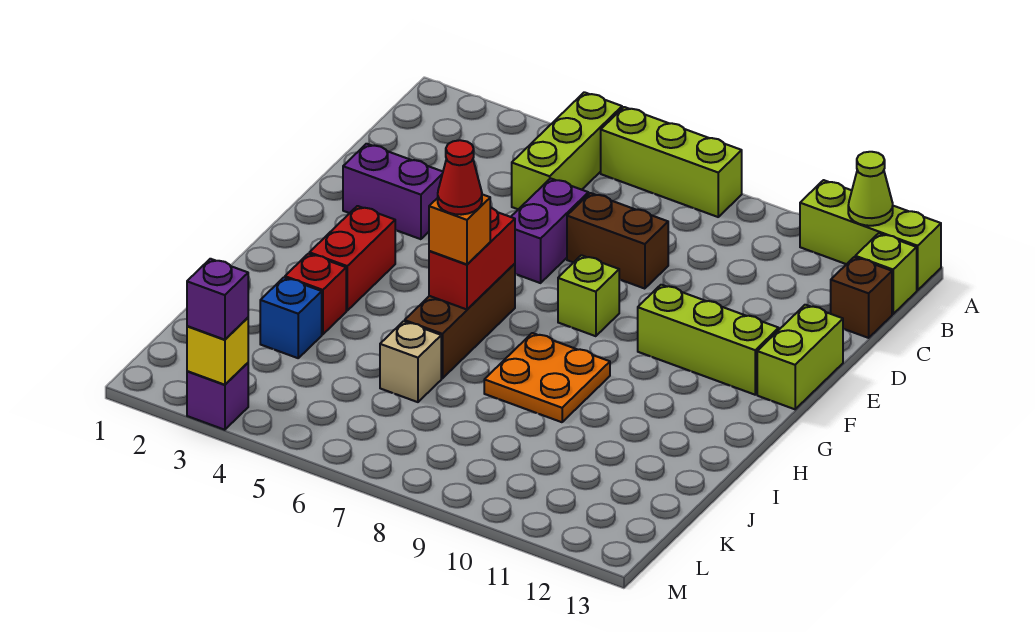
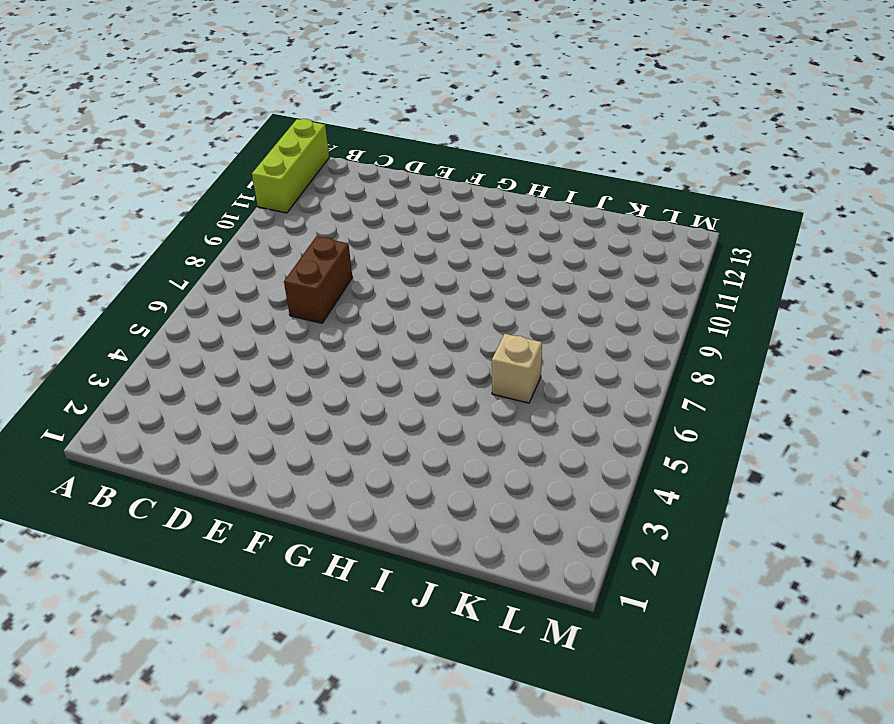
none -> lime 1x3 brick [512,92,622,209]
none -> lime 1x3 brick [601,107,742,217]
none -> lime 1x1 brick [855,233,917,314]

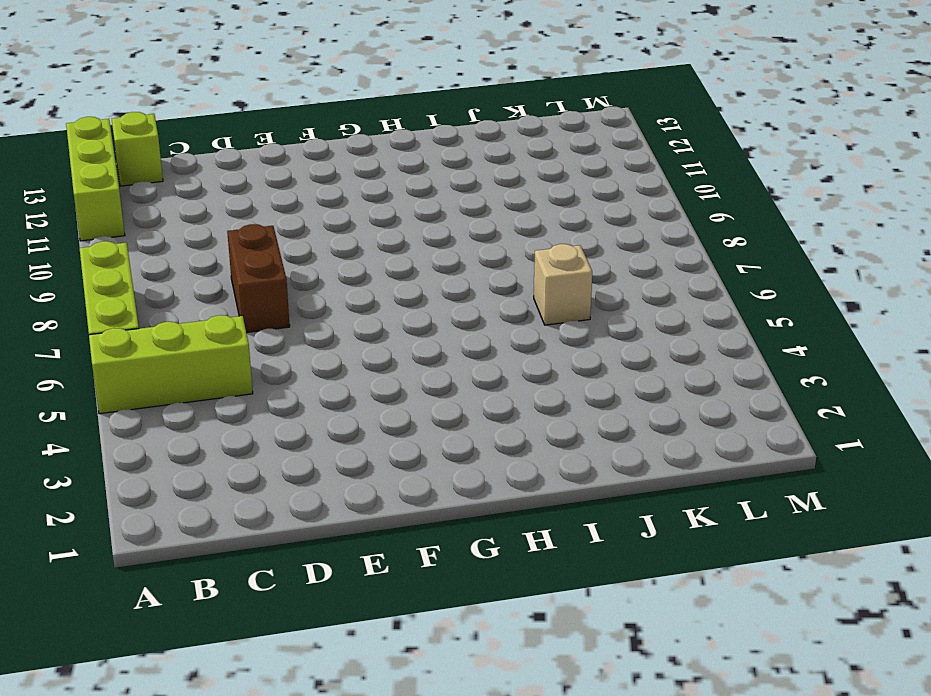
none -> brown 1x1 brick [831,257,892,338]
none -> purple 1x2 brick [511,178,588,283]
none -> purple 1x2 brick [343,144,443,239]

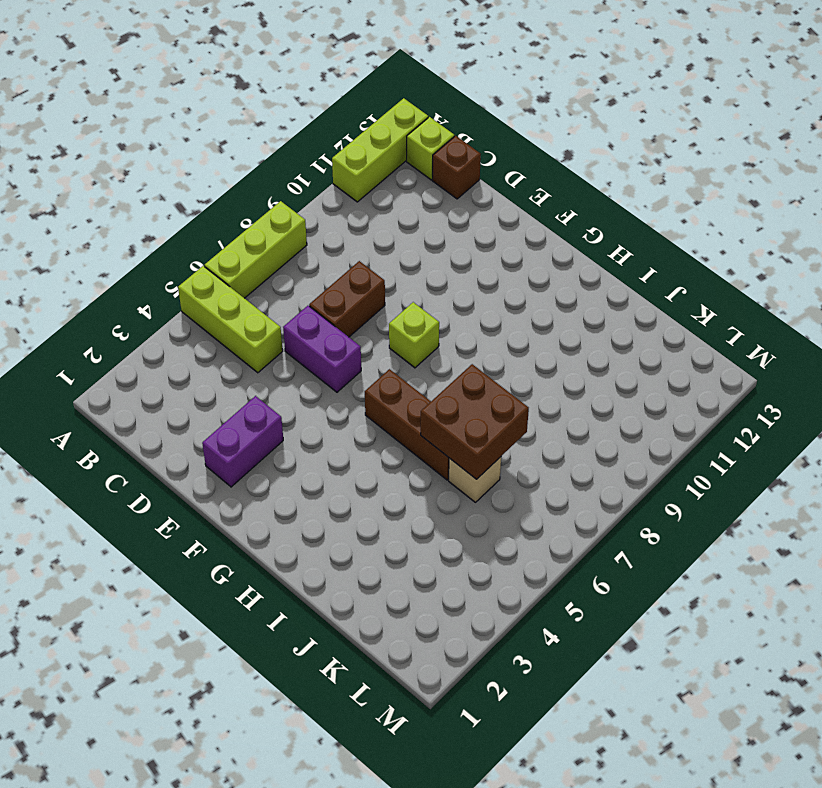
brown 2x2 brick [421,364,529,479] -> none
none -> lime 1x2 brick [757,305,843,409]
none -> lime 1x3 brick [638,285,779,395]
none -> red 1x2 brick [309,206,395,310]

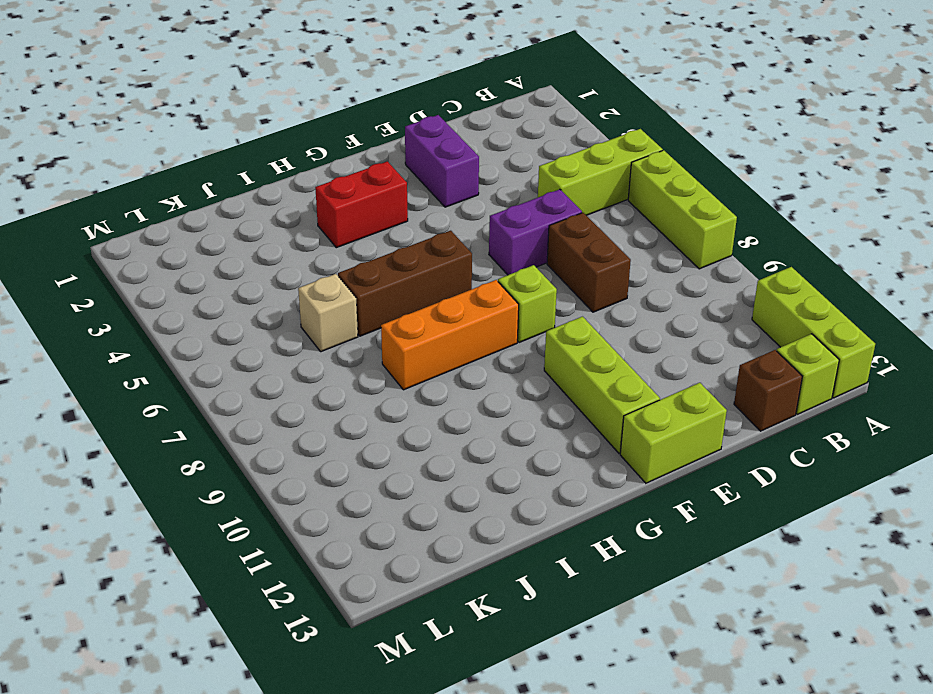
orange 1x3 brick [381,280,519,390] -> orange 2x2 plate [484,333,610,422]
none -> red 1x1 brick [285,254,346,334]
none -> blue 1x1 brick [260,278,322,358]
none -> purple 1x1 brick [187,363,248,430]

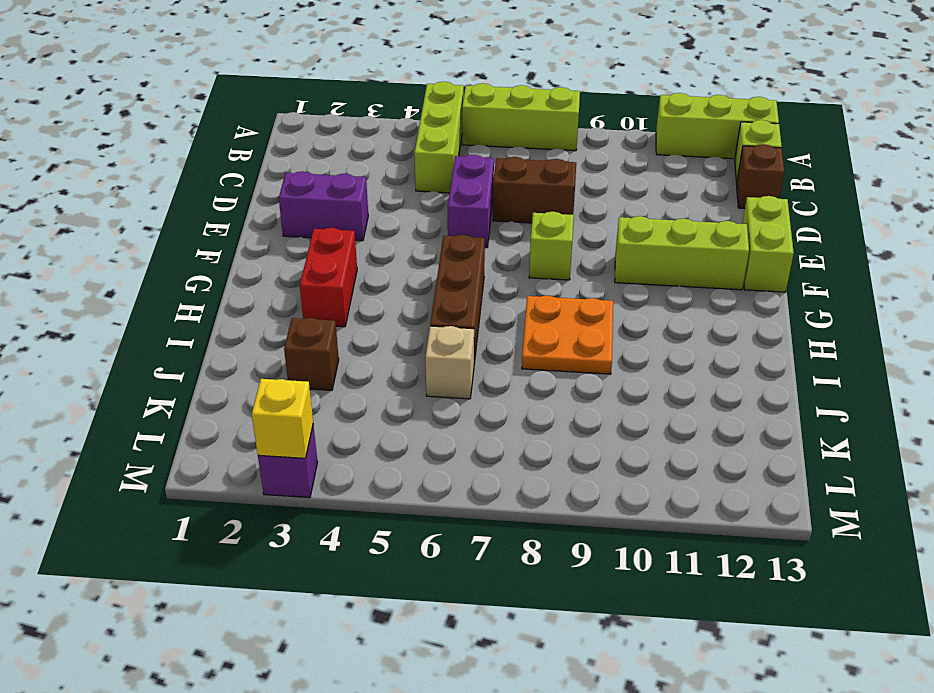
brown 1x1 brick [284,318,339,390] -> blue 1x1 brick [260,278,322,358]
none -> red 1x1 brick [285,254,346,334]
none -> lime 1x1 cone [848,152,893,226]
none -> red 1x2 brick [429,208,515,309]

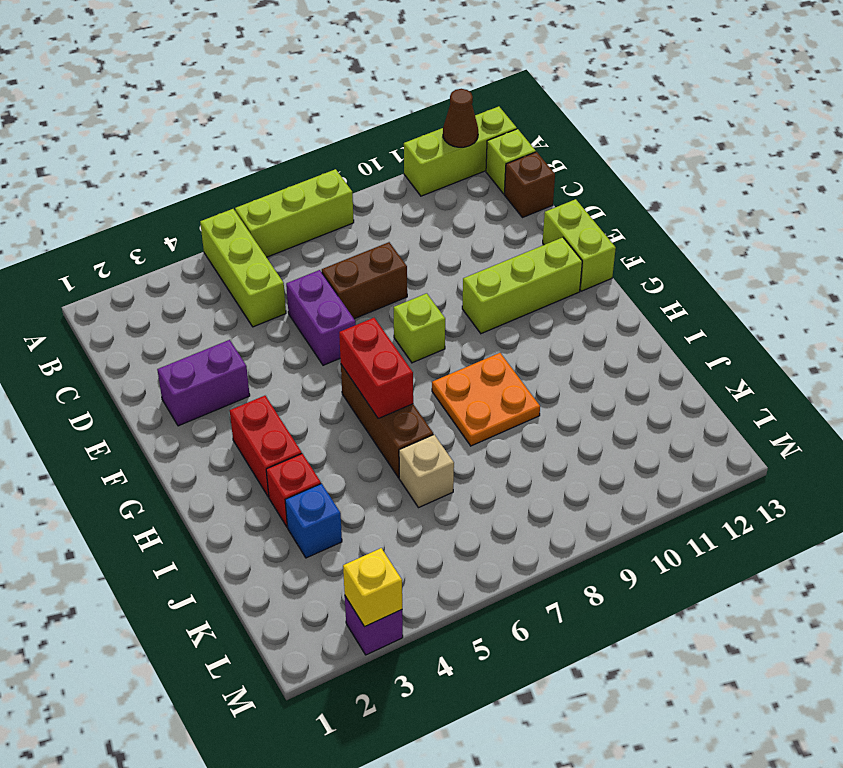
brown 1x1 cone [443,89,478,147] -> lime 1x1 cone [848,152,893,226]
none -> orange 1x1 brick [429,194,491,264]
none -> purple 1x1 brick [187,259,248,340]
none -> red 1x1 cone [438,140,482,215]

